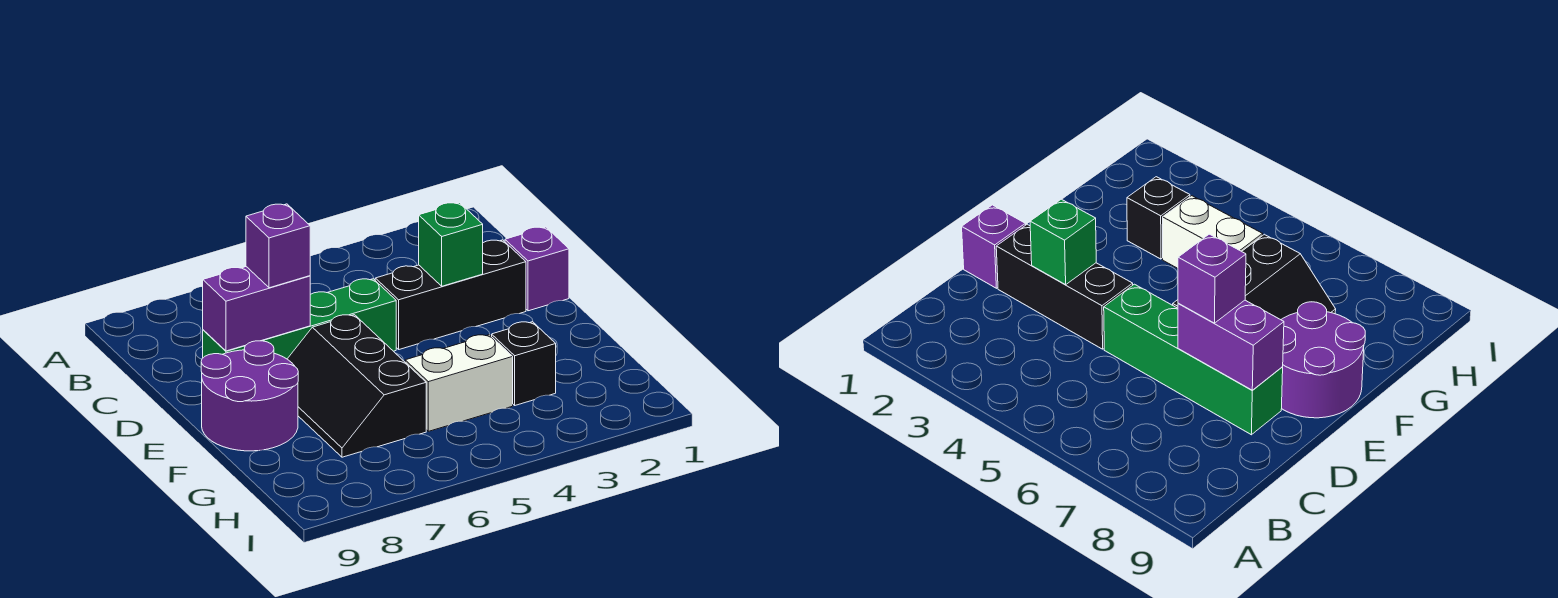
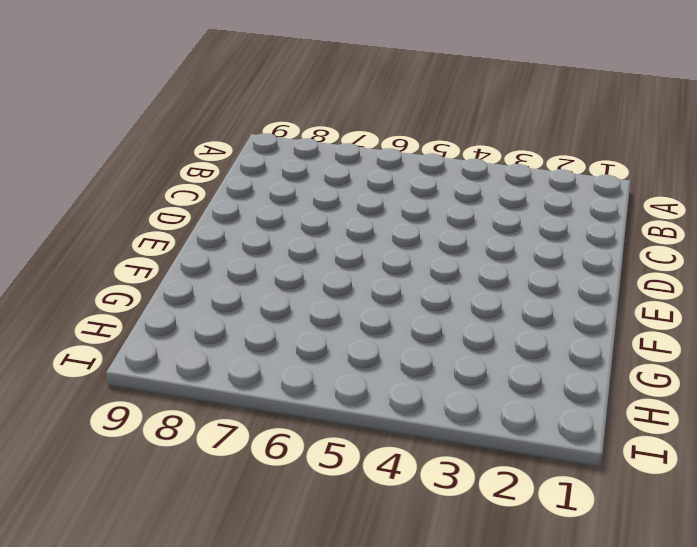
none -> purple 1x1 brick [505,227,569,311]
none -> black 1x3 brick [375,240,526,349]

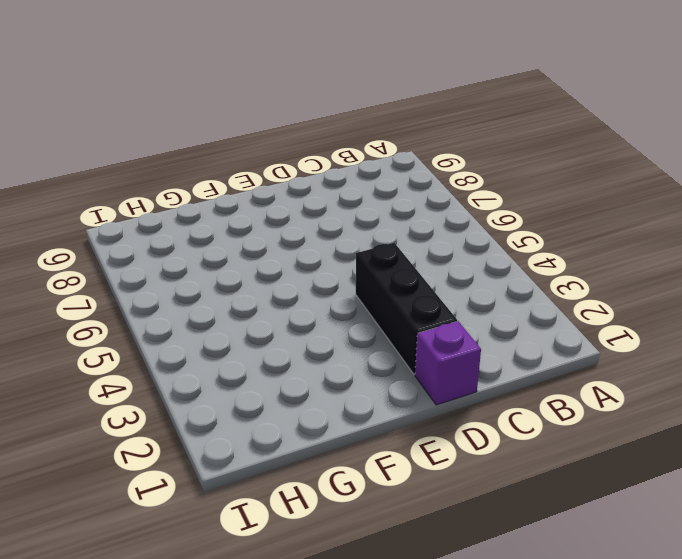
none -> green 1x4 brick [203,279,396,359]
none -> black 2x3 slope [288,315,426,457]

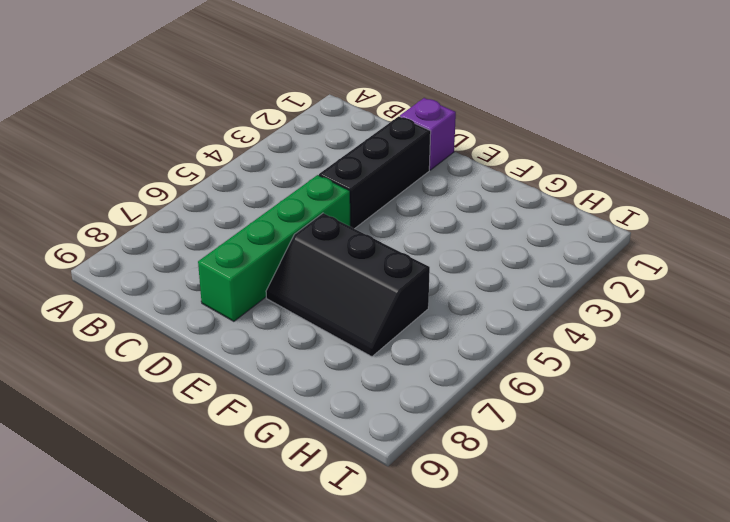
none -> purple 2x2 round brick [201,341,298,451]
none -> black 1x1 brick [492,322,556,405]

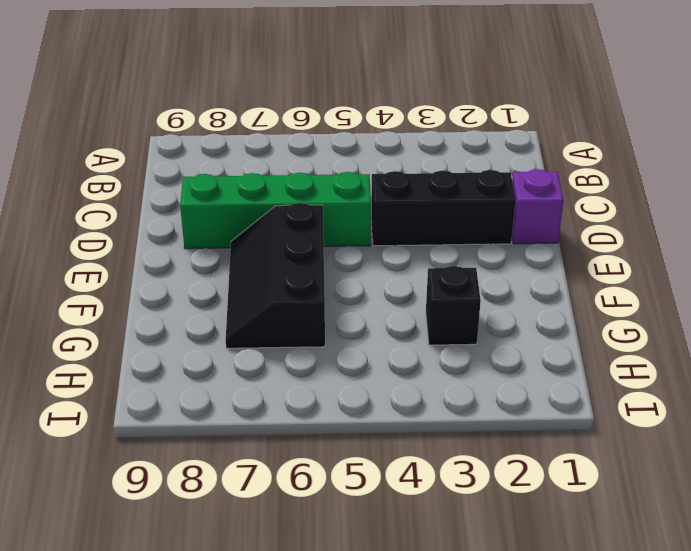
none -> purple 2x2 round brick [201,341,298,451]
none -> white 1x2 brick [405,335,513,431]

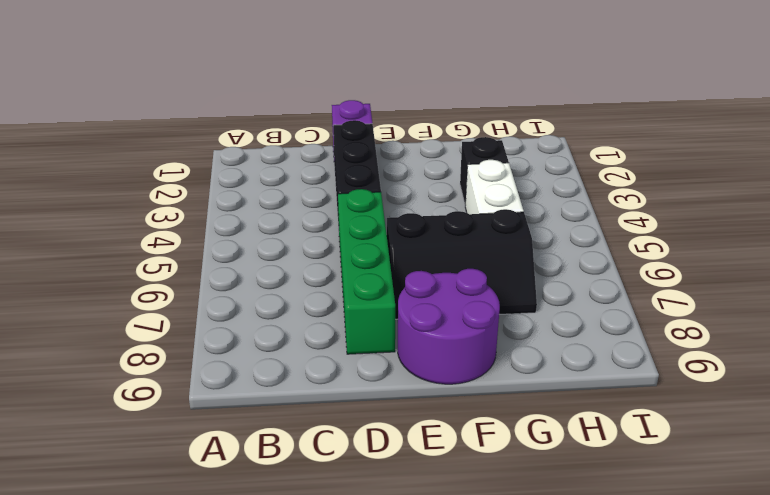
none -> green 1x1 brick [419,203,483,286]
none -> purple 1x2 brick [203,267,310,351]

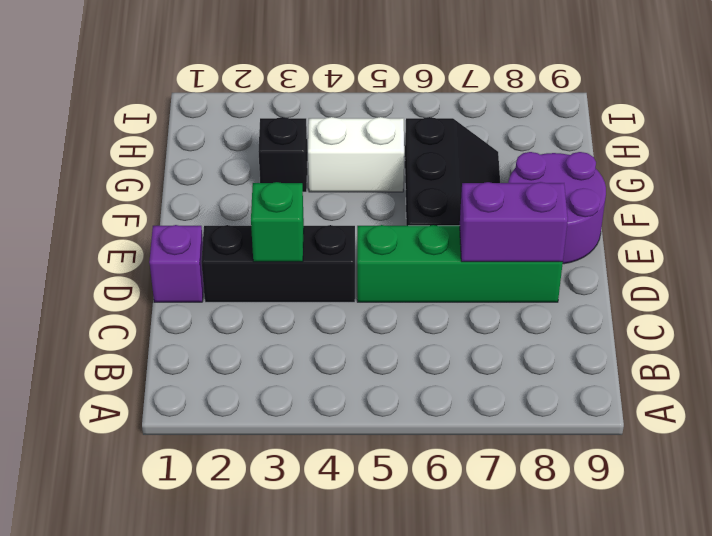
none -> purple 1x1 brick [246,204,310,288]

